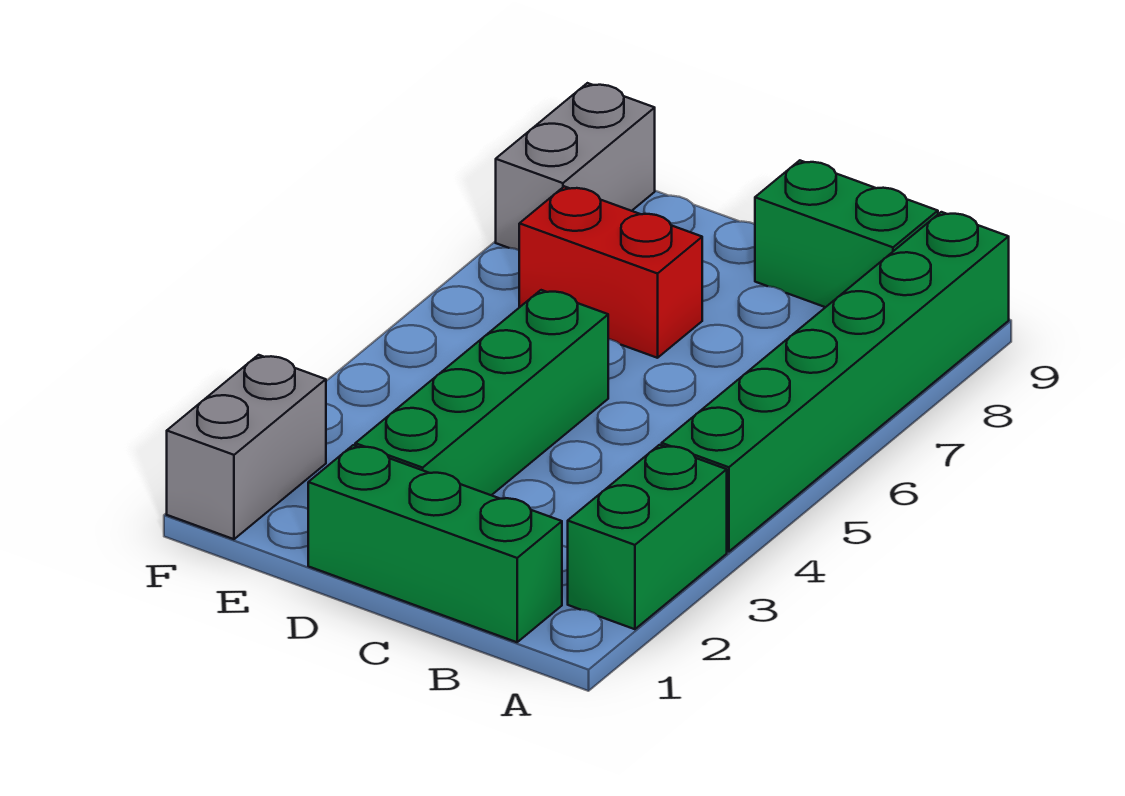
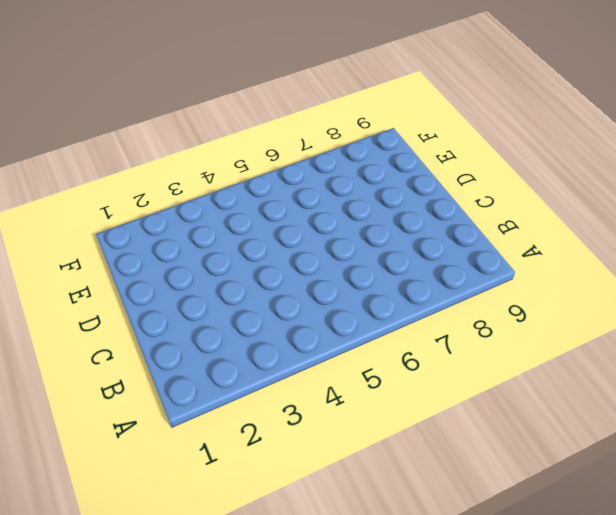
none -> green 1x2 brick [568,445,727,629]
none -> green 1x6 brick [662,212,1009,552]

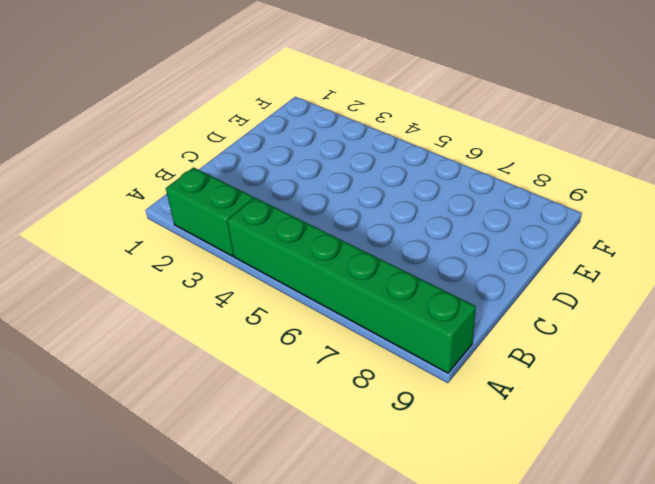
none -> green 1x3 brick [308,445,562,642]
none -> green 1x2 brick [755,160,938,307]

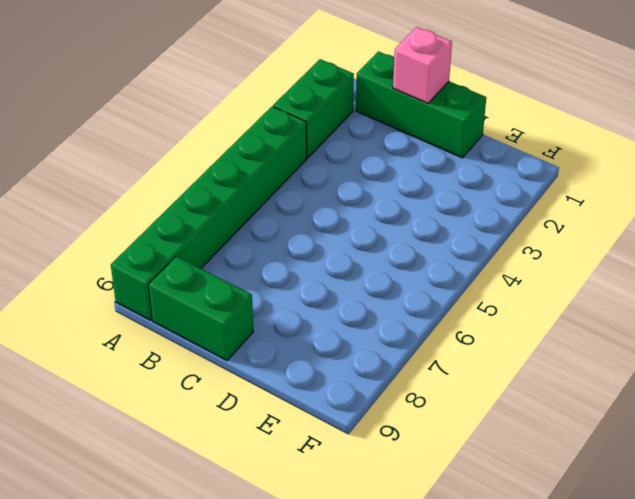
pink 1x1 brick [393,27,452,104] -> none
none -> green 1x4 brick [355,290,608,495]
none -> red 1x2 brick [519,186,702,358]

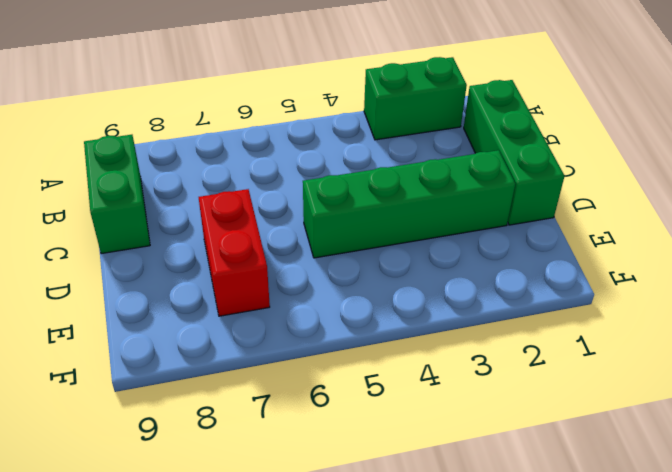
none -> green 1x6 brick [662,212,1009,552]
none -> grey 1x2 brick [167,355,326,539]

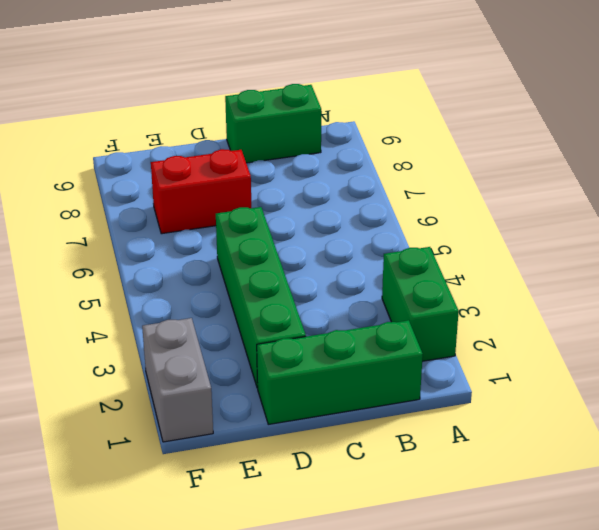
none -> green 1x6 brick [662,212,1009,552]
none -> grey 1x2 brick [496,83,655,250]

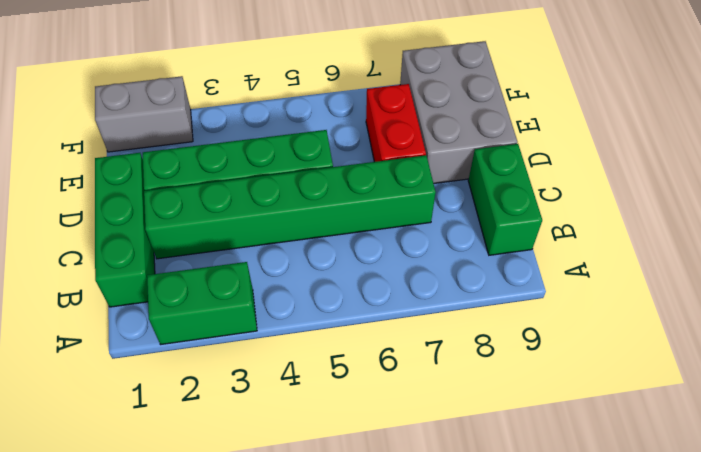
green 1x6 brick [144,155,436,259] -> green 1x6 brick moved to [662,212,1009,552]
grey 2x3 brick [400,41,517,184] -> grey 1x2 brick [496,83,655,250]

